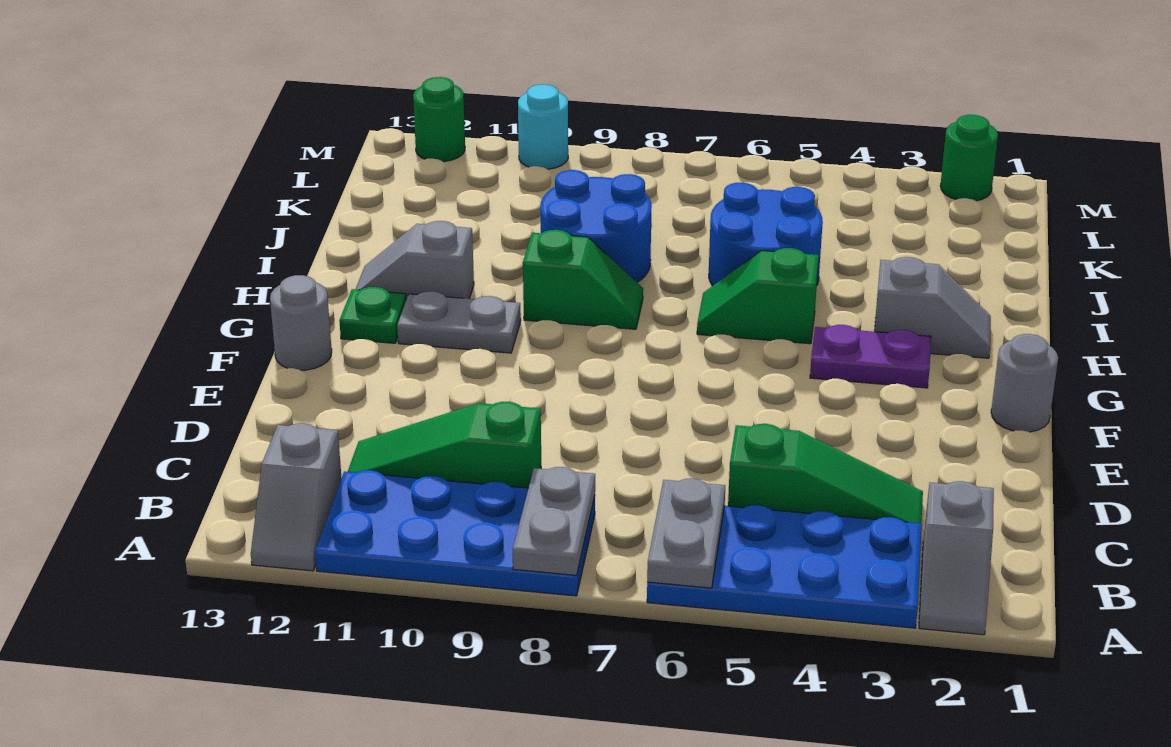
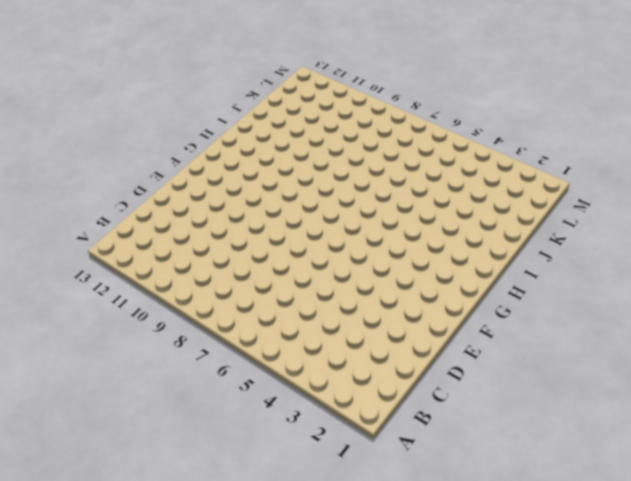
none -> grey 1x2 slope [919,481,994,635]
none -> blue 2x4 plate [647,505,922,628]
none -> blue 2x4 plate [315,470,595,596]

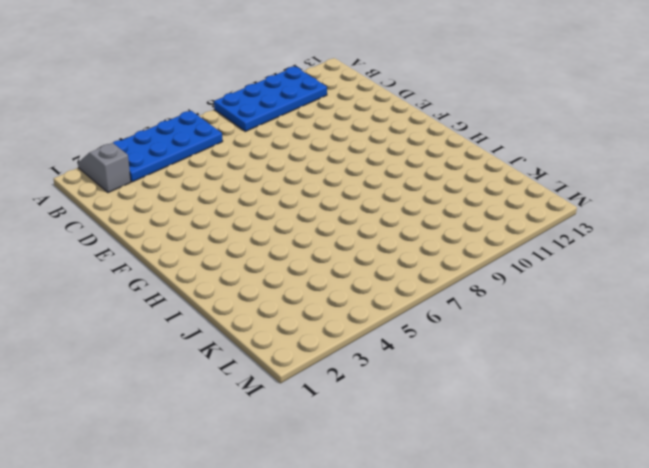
none -> grey 1x2 slope [251,423,341,571]
none -> green 1x3 slope [728,424,923,523]
none -> green 1x3 slope [348,402,541,488]

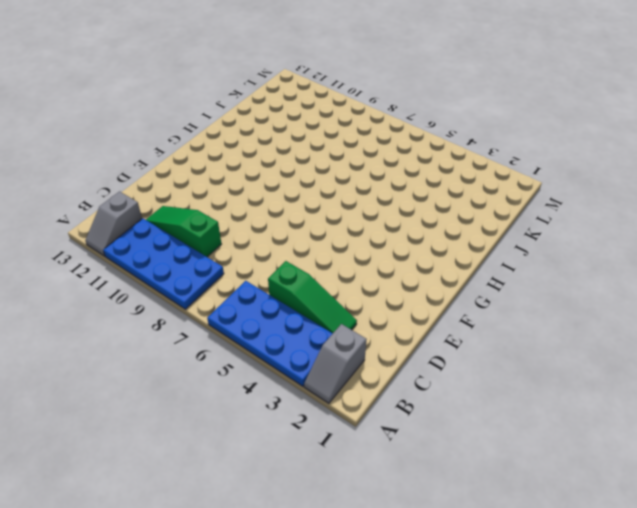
none -> grey 1x1 round brick [991,334,1058,432]
none -> grey 1x1 round brick [270,275,332,370]
none -> purple 1x2 plate [810,325,931,388]

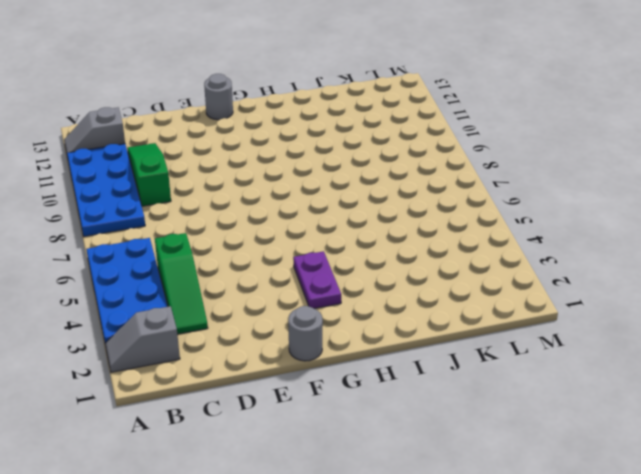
none -> grey 1x2 plate [397,291,521,353]
none -> green 1x1 plate [339,287,406,343]
none -> grey 1x2 slope [874,257,991,358]

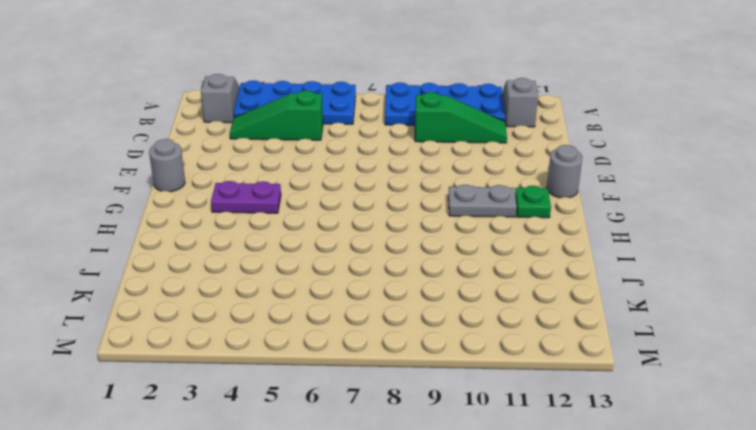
none -> grey 1x2 slope [874,257,991,358]
none -> green 1x2 slope [697,248,819,344]
none -> green 1x2 slope [523,230,643,329]

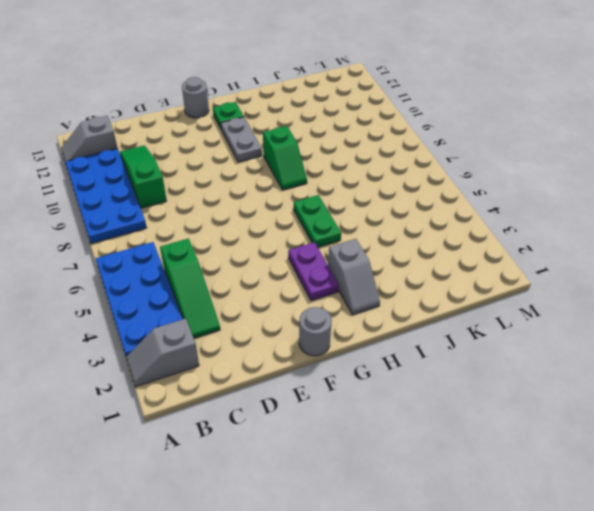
green 1x2 plate [293,195,341,247] -> green 1x2 slope [697,248,819,344]
none -> grey 1x2 slope [356,221,474,299]
none -> blue 2x2 round brick [709,183,823,286]
none -> blue 2x2 round brick [540,170,652,282]

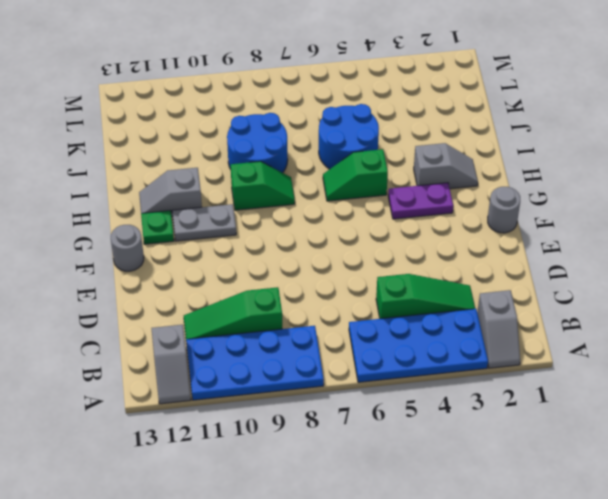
none -> green 1x1 round brick [940,115,998,201]
none -> cyan 1x1 round brick [518,85,568,169]
none -> green 1x1 round brick [413,77,465,162]

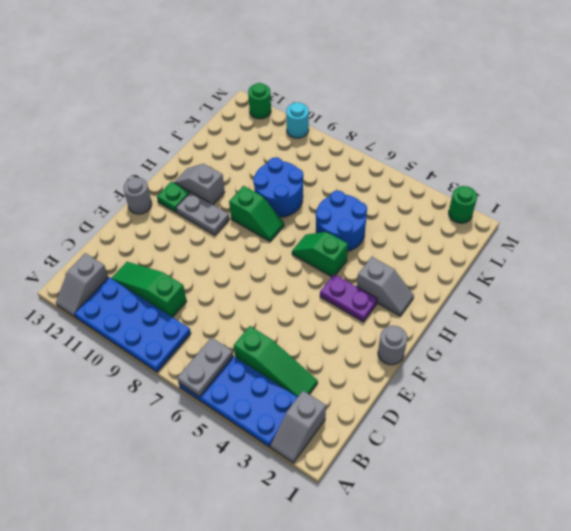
none -> grey 1x2 plate [513,467,595,575]

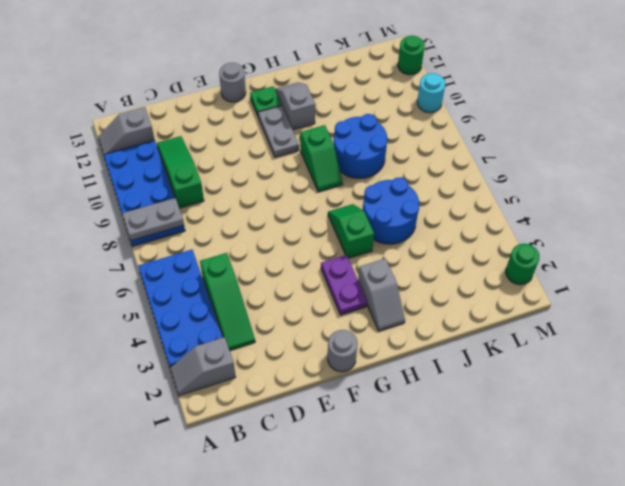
none -> grey 1x2 plate [647,479,725,588]

